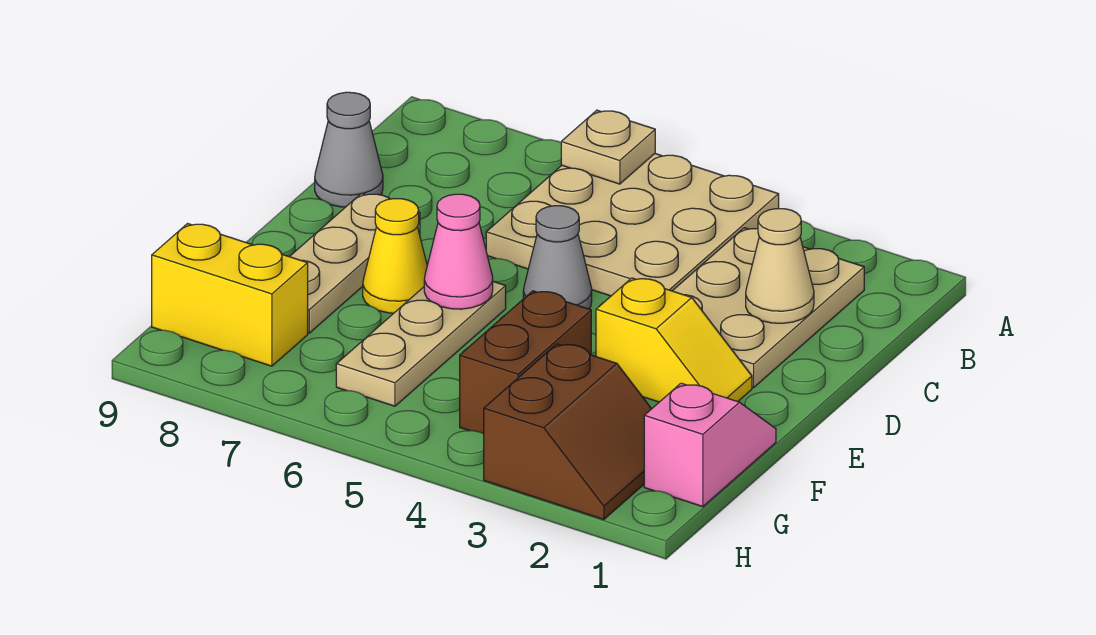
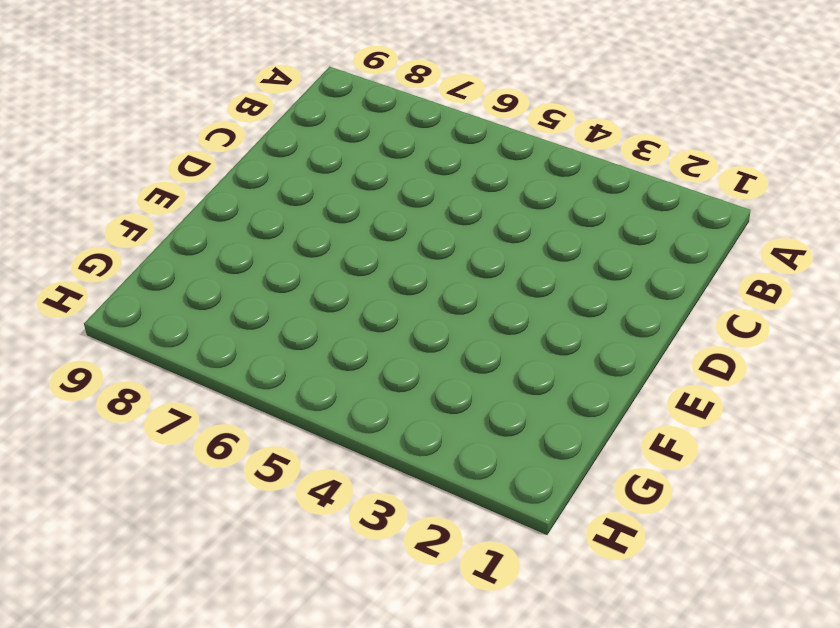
none -> tan 3x3 plate [486,154,779,296]
none -> tan 2x3 plate [673,228,864,388]
none -> grey 1x1 cone [315,92,383,207]

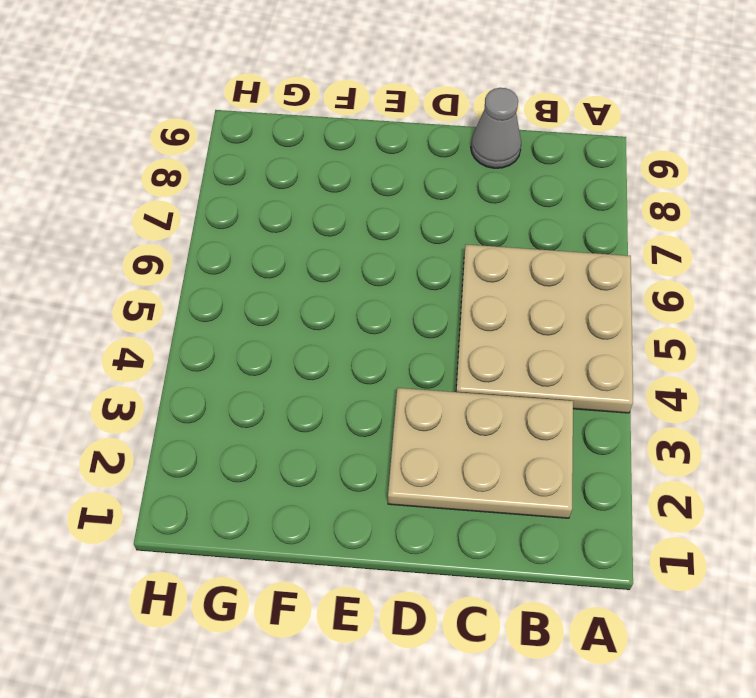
none -> grey 1x1 cone [523,206,592,309]
none -> tan 1x3 plate [290,193,420,333]
none -> yellow 1x2 slope [596,278,752,402]

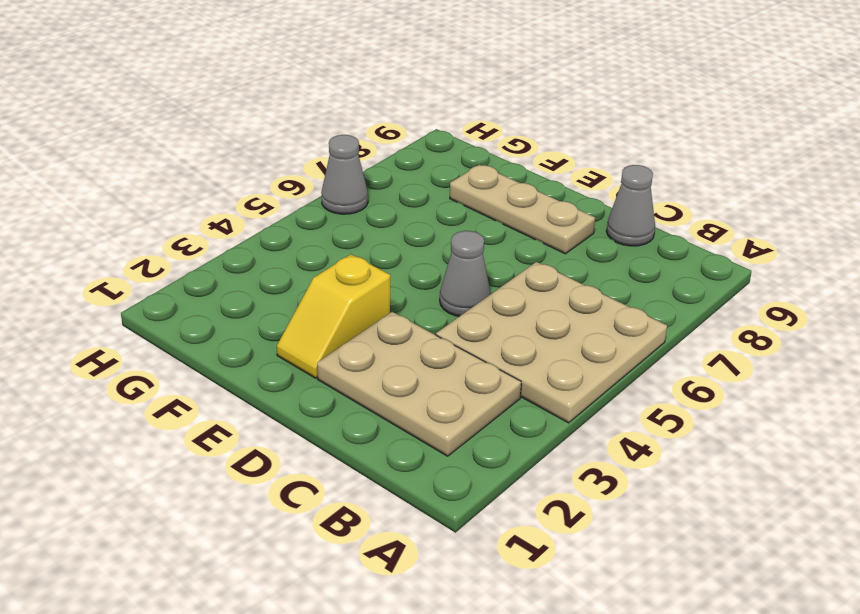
grey 1x1 cone [321,135,368,214] -> none
none -> tan 1x3 plate [336,281,506,406]
none -> yellow 1x1 cone [363,199,427,313]
none -> pink 1x2 slope [644,383,776,507]

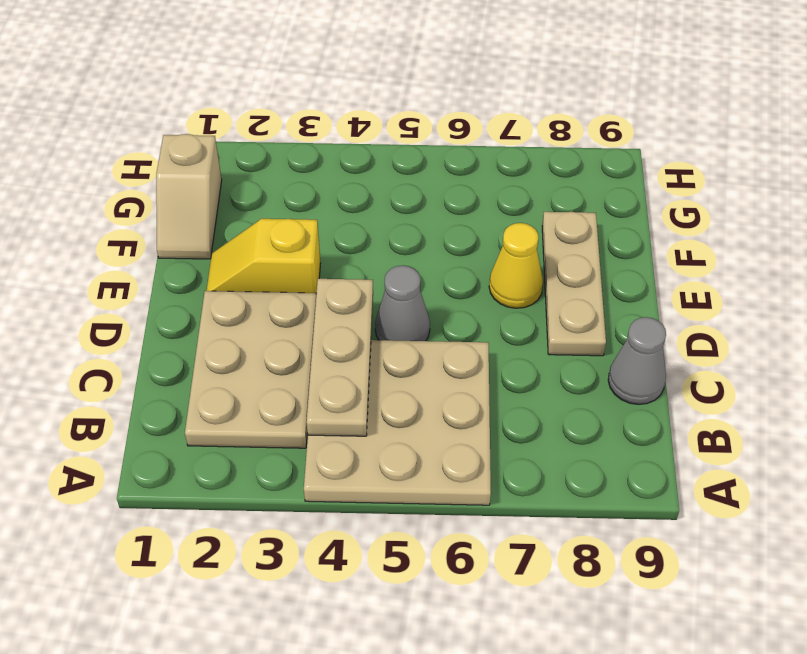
tan 1x3 plate [306,279,373,436] -> tan 1x3 plate moved to [336,281,506,406]
tan 1x2 slope [156,134,222,259] -> pink 1x2 slope [644,383,776,507]
none -> brown 1x2 brick [460,291,591,434]
none -> brown 2x2 slope [484,344,652,520]
none -> yellow 1x2 brick [152,224,308,366]

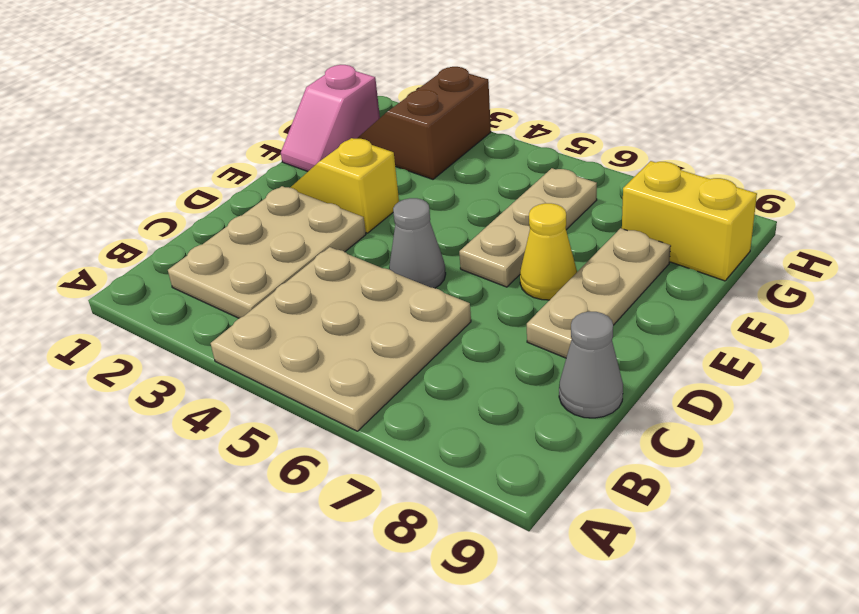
none -> brown 1x2 brick [460,291,591,434]
none -> tan 1x1 plate [561,110,655,184]
none -> tan 1x1 cone [746,209,814,323]

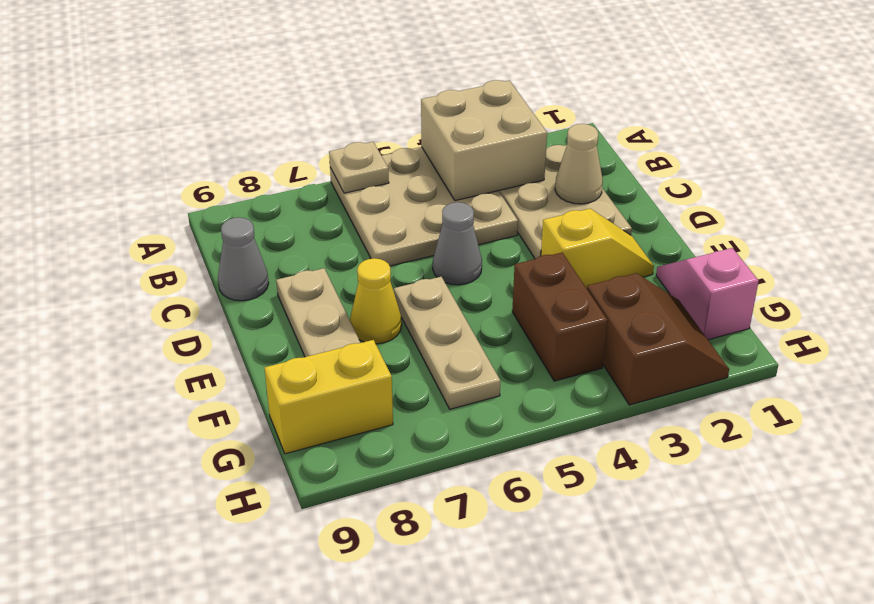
tan 2x2 brick [421,80,547,201] -> none
none -> pink 1x1 cone [424,194,493,309]

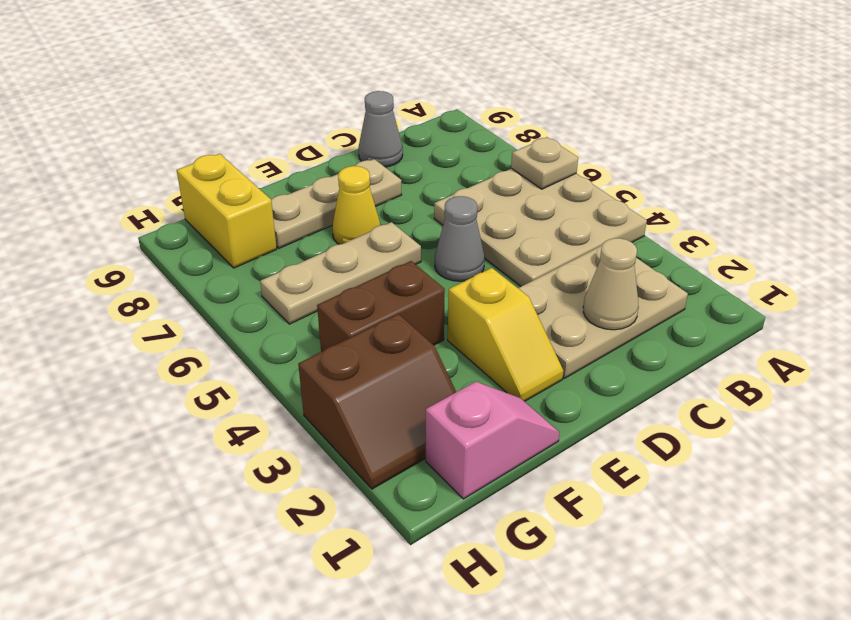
none -> pink 1x1 cone [424,194,493,309]

